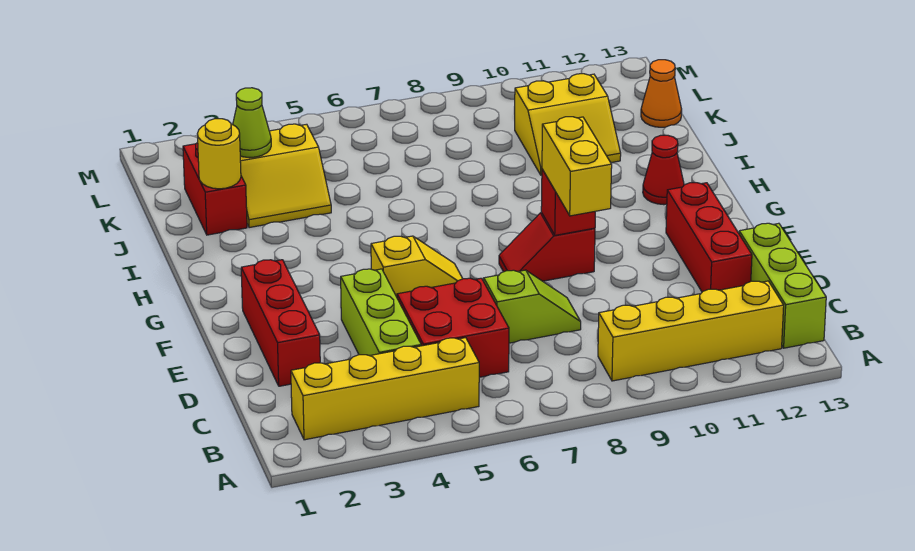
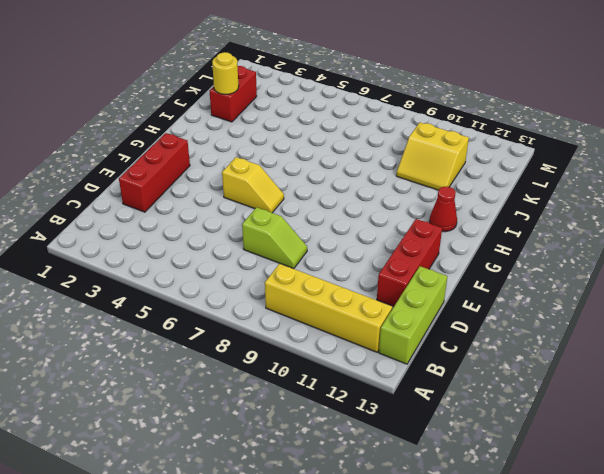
none -> yellow 1x4 brick [291,338,479,440]
none -> lime 1x3 brick [341,269,421,356]
none -> red 2x2 brick [397,278,509,377]

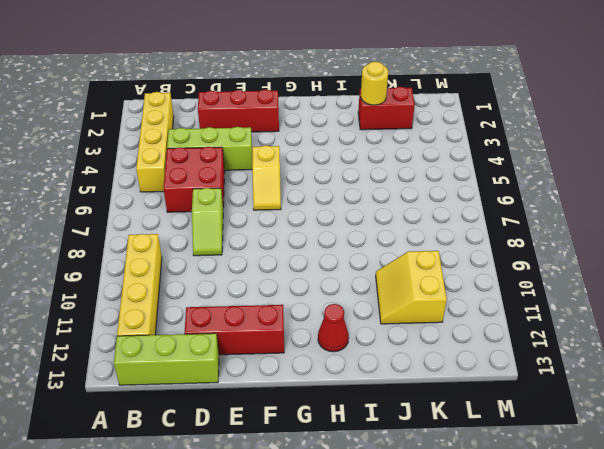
none -> red 1x2 slope [499,213,595,281]
none -> yellow 2x2 slope [240,124,331,228]
none -> orange 1x1 cone [641,60,682,127]

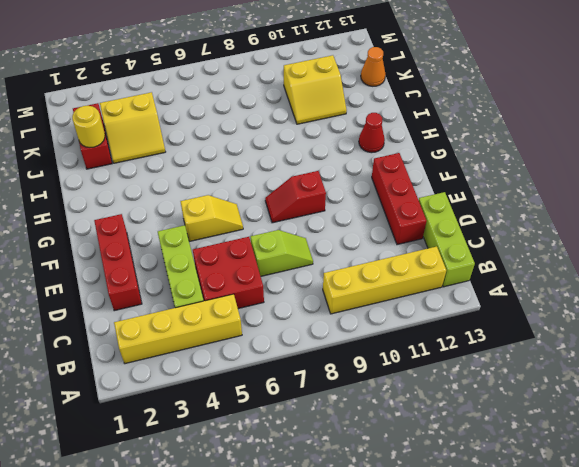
none -> red 1x1 brick [541,169,595,235]
none -> lime 1x1 cone [233,88,271,158]
none -> yellow 1x2 brick [542,117,612,216]

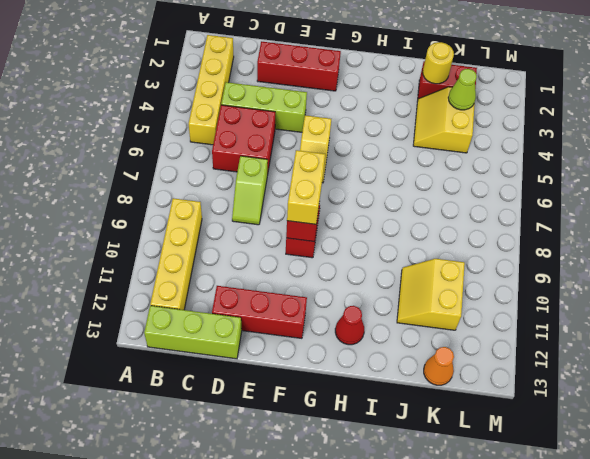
yellow 1x2 brick [287,150,325,224] -> yellow 1x2 brick turned to [542,117,612,216]

